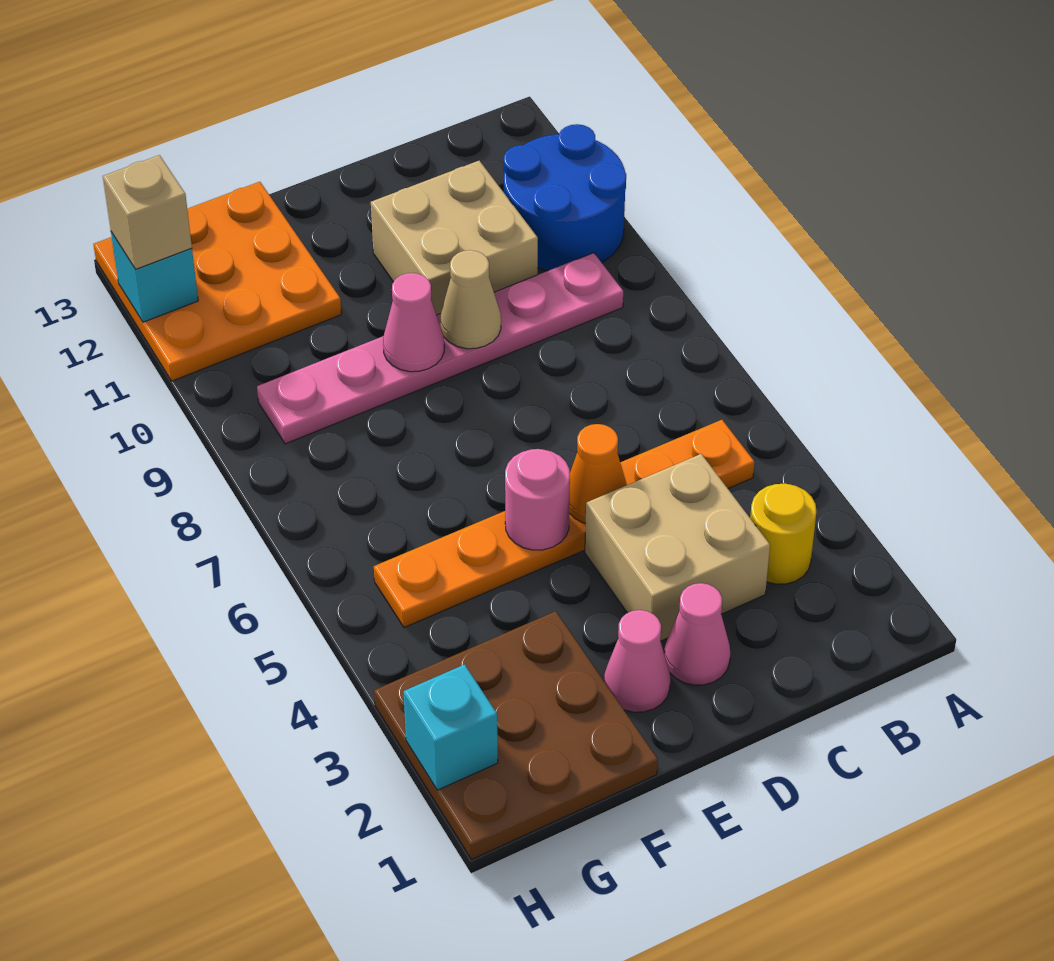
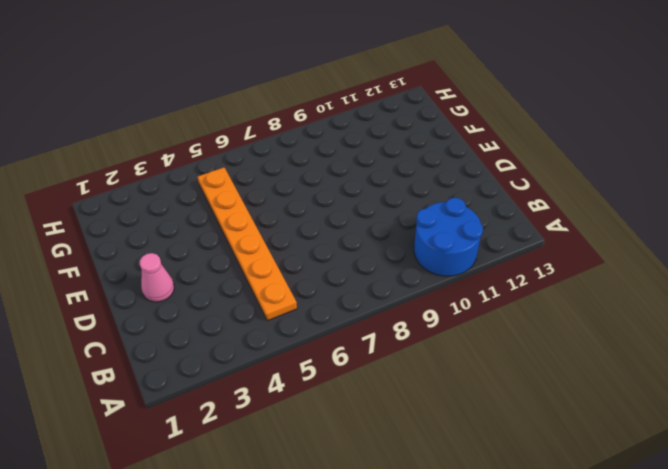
none -> yellow 1x1 round brick [750,484,816,584]
none -> pink 1x6 plate [257,253,623,444]
none -> tan 2x2 brick [585,454,770,641]

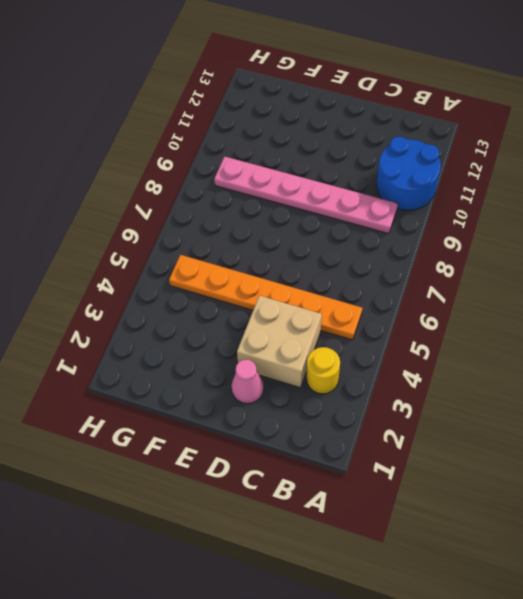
none -> tan 2x2 brick [371,161,538,315]
none -> pink 1x1 cone [604,610,670,712]
none -> brown 3x3 plate [374,611,658,860]

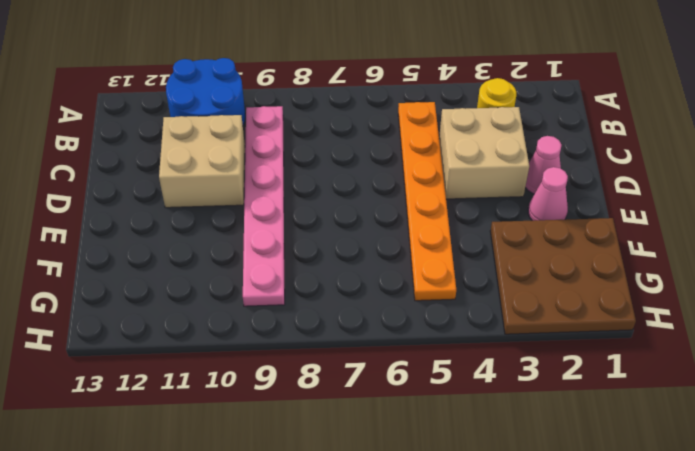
none -> orange 3x3 plate [93,182,341,381]
none -> orange 1x1 cone [569,424,627,523]
none -> tan 1x1 cone [440,250,501,349]

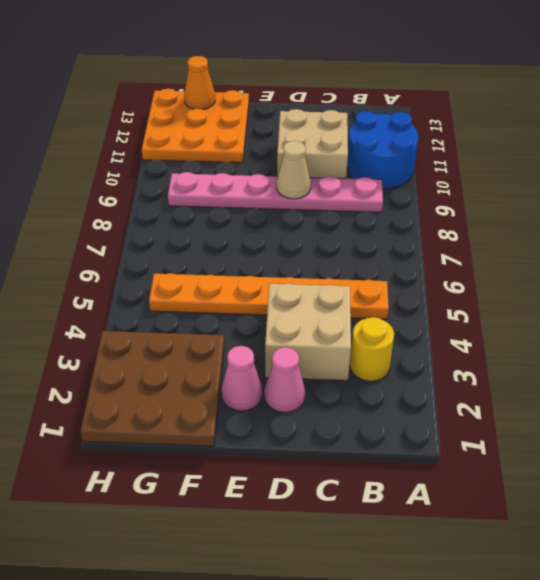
orange 1x1 cone [184,56,215,109] -> orange 1x1 cone moved to [569,424,627,523]
none -> pink 1x1 round brick [505,449,570,550]
none -> pink 1x1 cone [383,273,444,372]
none -> cyan 1x1 brick [403,664,498,790]

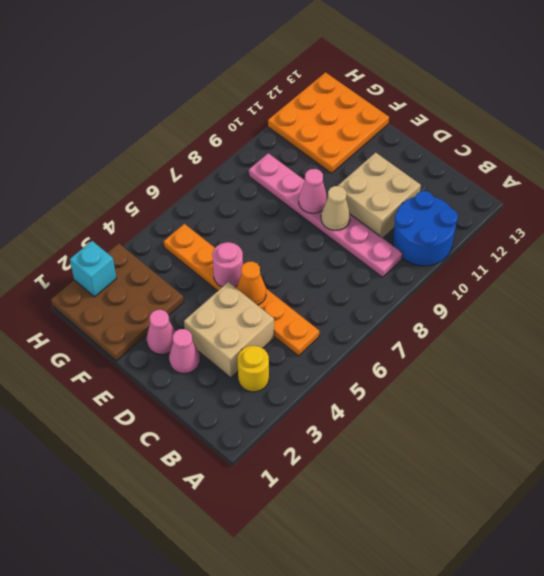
none -> cyan 1x1 brick [111,232,198,322]
none -> tan 1x1 brick [103,155,192,269]

